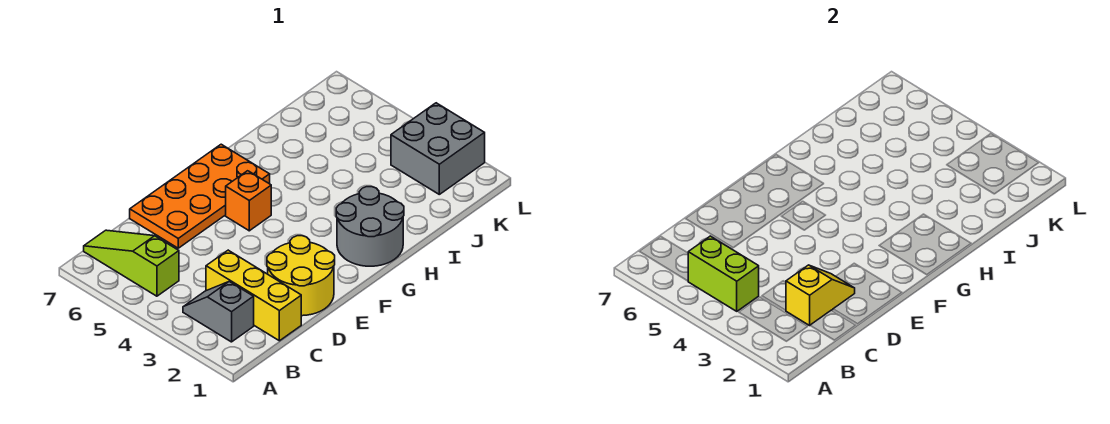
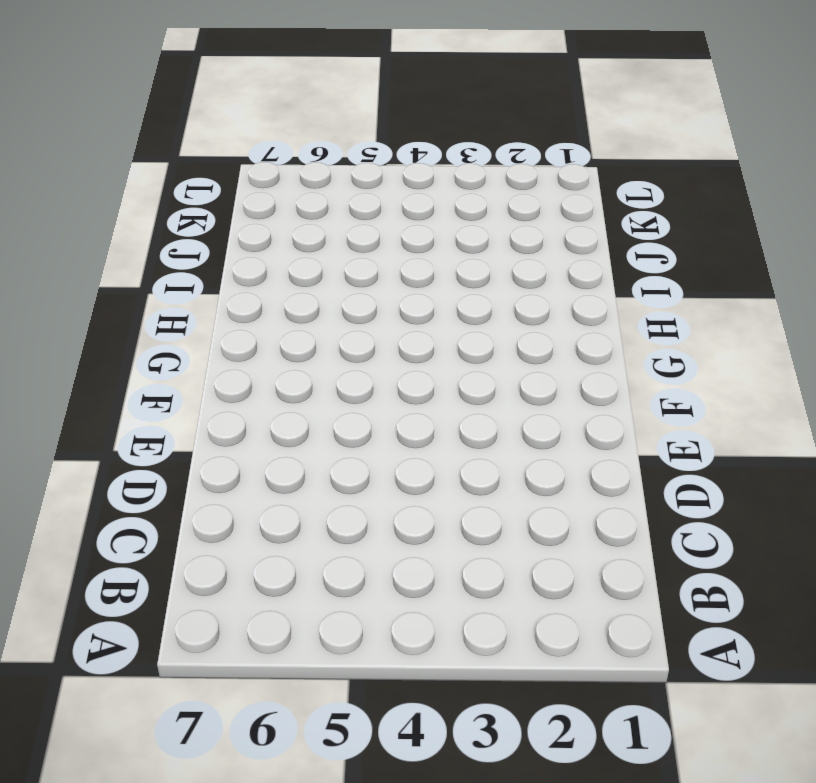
none -> grey 1x2 slope [183,282,254,342]
none -> lime 1x3 slope [84,230,179,296]

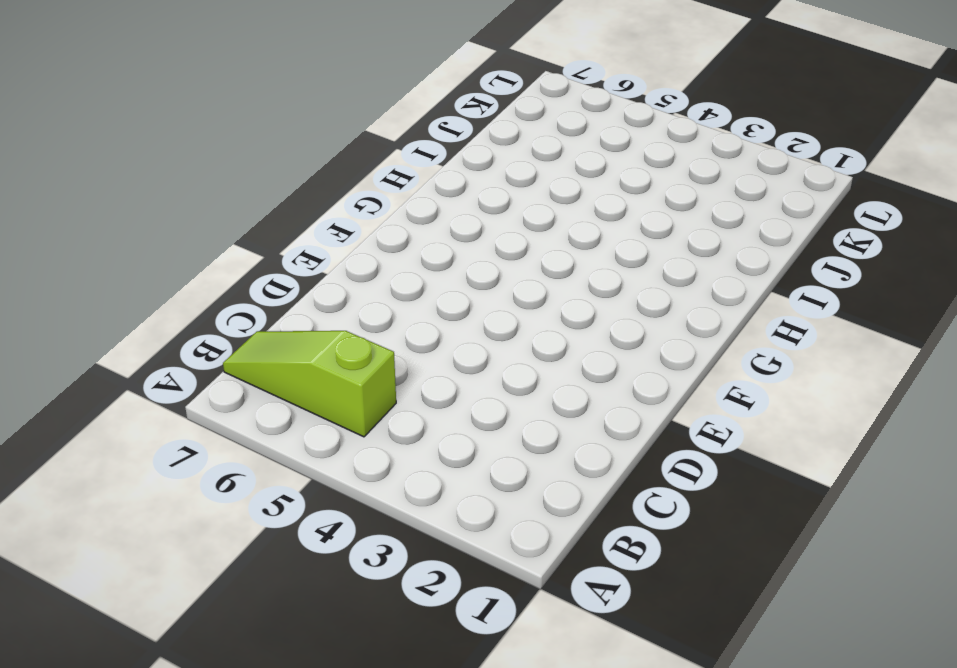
none -> grey 1x2 slope [183,282,254,342]
none -> yellow 1x3 brick [206,250,301,341]

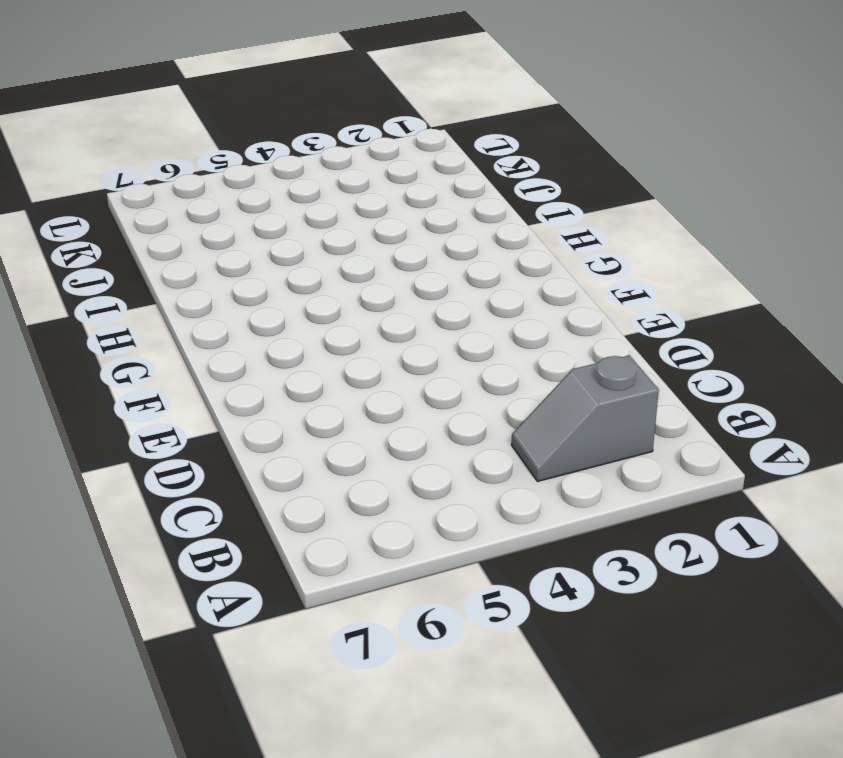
none -> lime 1x3 slope [84,230,179,296]
none -> yellow 1x3 brick [206,250,301,341]

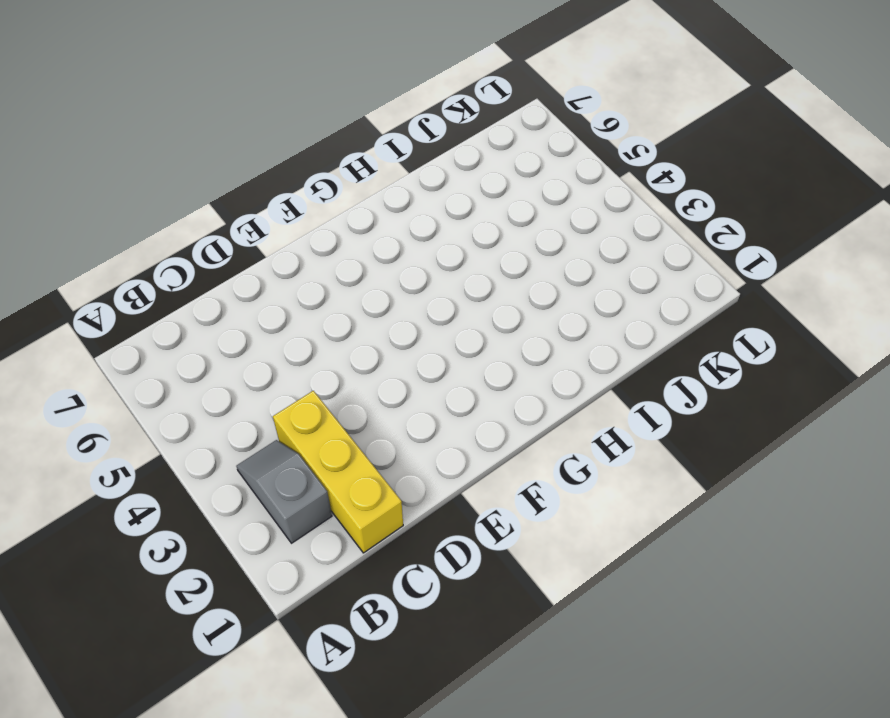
none -> lime 1x3 slope [84,230,179,296]
none -> yellow 2x2 round brick [267,236,335,316]

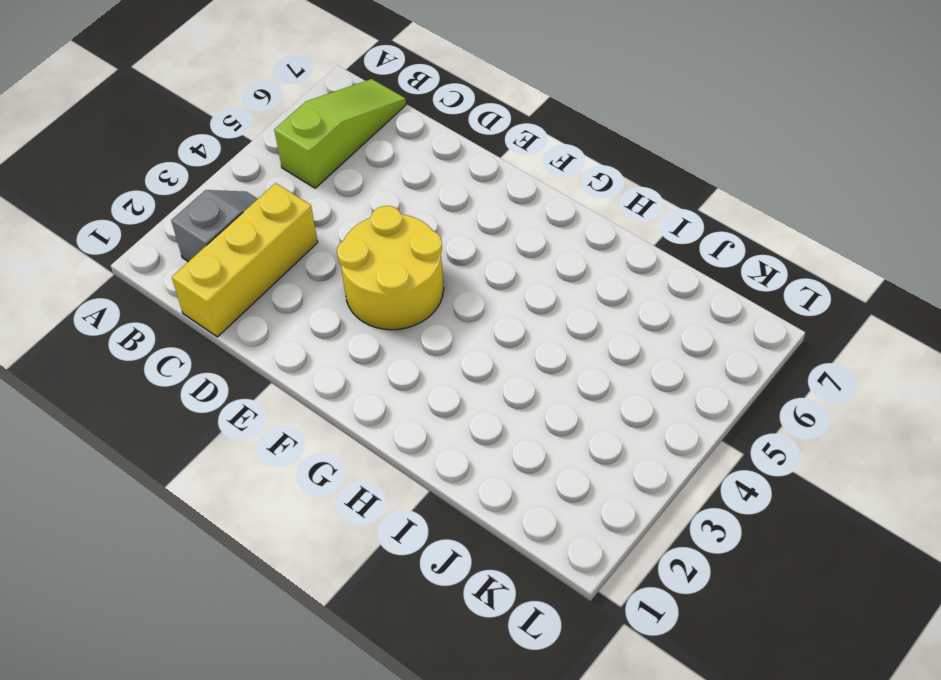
yellow 2x2 round brick [337,206,444,330] -> yellow 2x2 round brick moved to [267,236,335,316]
none -> orange 2x4 plate [130,144,270,248]
none -> orange 1x1 brick [226,171,271,231]

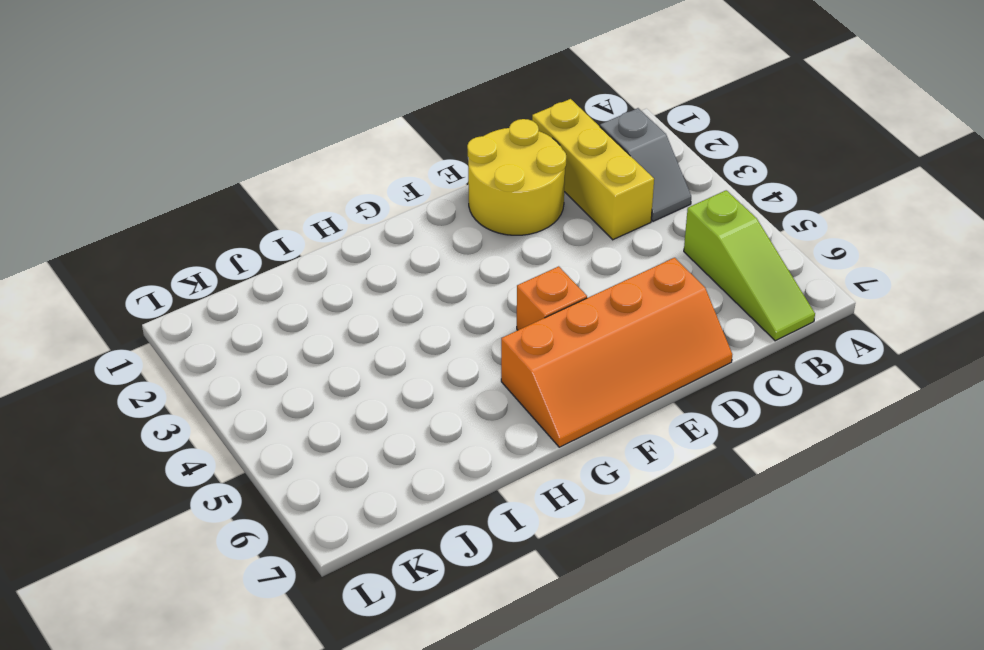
orange 2x4 slope [501,258,732,447] -> orange 2x4 plate [130,144,270,248]
none -> grey 2x2 round brick [336,187,404,266]
none -> grey 2x2 brick [391,103,485,194]

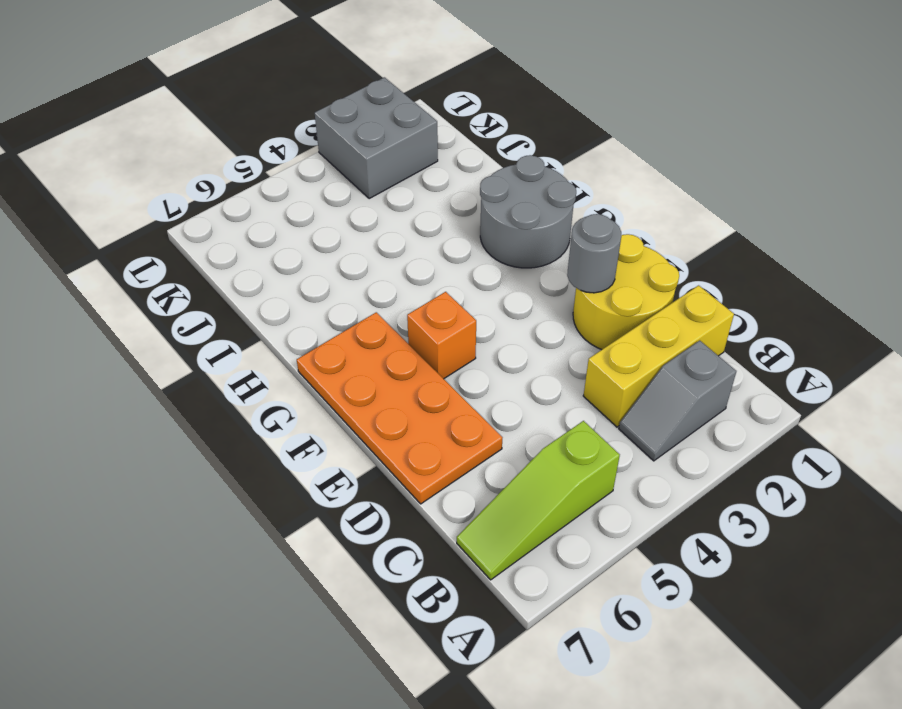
grey 1x1 round brick [567,214,621,293] -> none
none -> lime 1x2 brick [688,236,759,311]
none -> yellow 1x2 slope [786,265,855,325]

